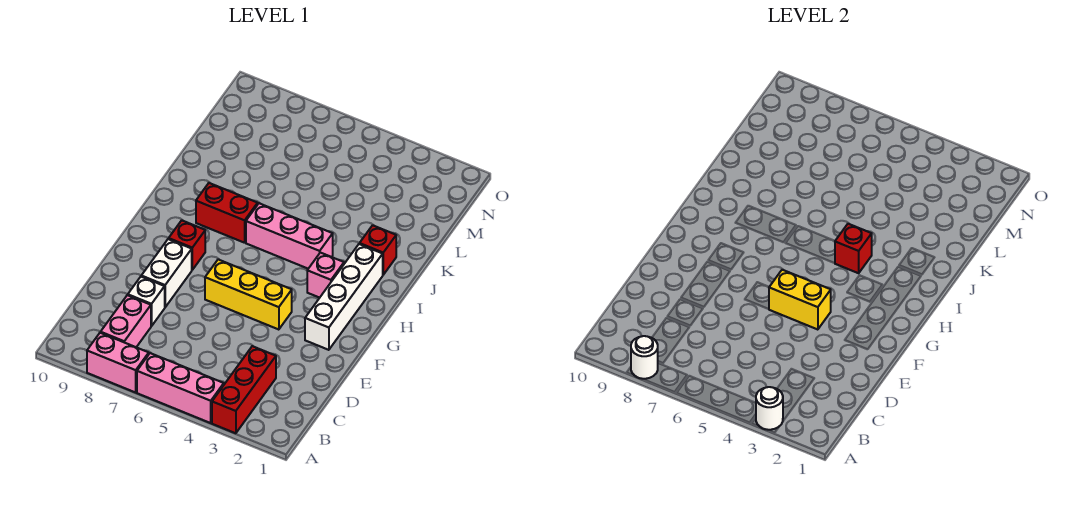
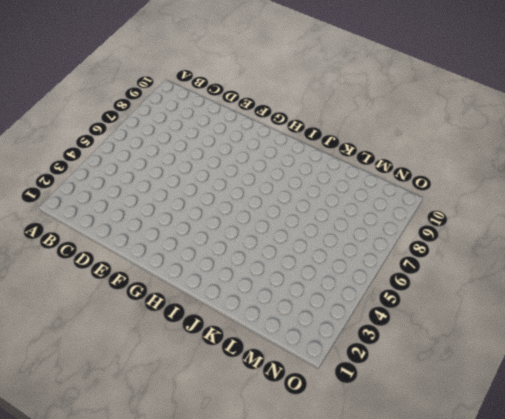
none -> red 1x3 brick [212,346,276,433]
none -> pink 1x3 brick [137,353,224,423]
none -> pink 1x2 brick [87,333,149,392]

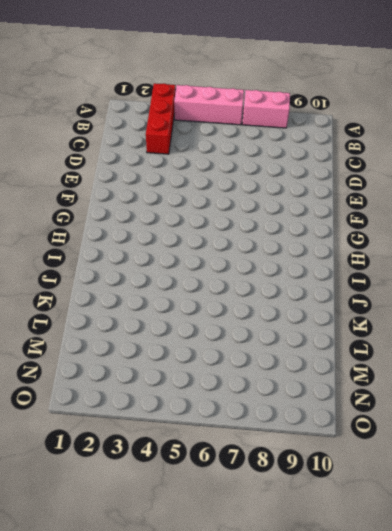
none -> pink 1x2 brick [101,295,151,347]
none -> white 1x1 brick [128,277,165,326]
none -> white 1x2 brick [141,239,192,307]

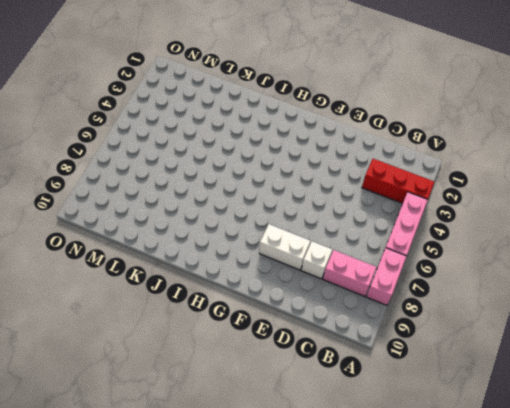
none -> white 1x4 brick [305,244,383,350]
none -> yellow 1x3 brick [205,260,292,330]
none -> red 1x1 brick [169,220,205,270]

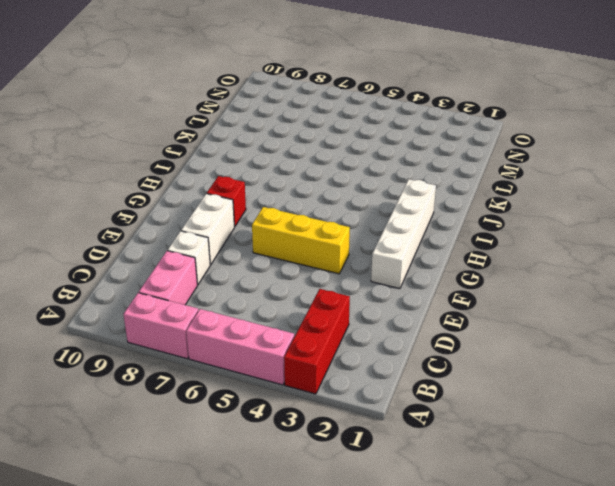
none -> pink 1x1 brick [307,253,344,298]
none -> pink 1x3 brick [246,203,333,269]
none -> red 1x2 brick [196,183,258,243]

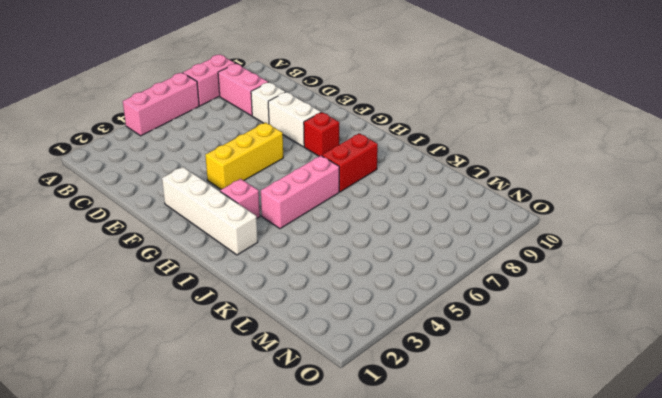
none -> red 1x3 brick [212,346,276,433]
none -> red 1x1 brick [360,225,396,275]
none -> white 1x1 round brick [756,387,783,430]

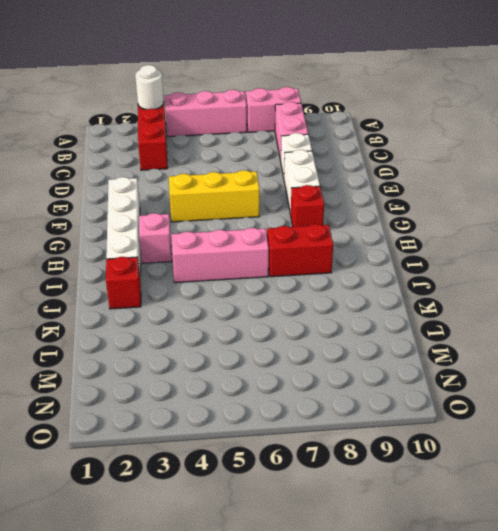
none -> white 1x1 round brick [631,336,658,379]
none -> yellow 1x2 brick [769,270,831,330]
none -> red 1x1 brick [835,224,872,273]

